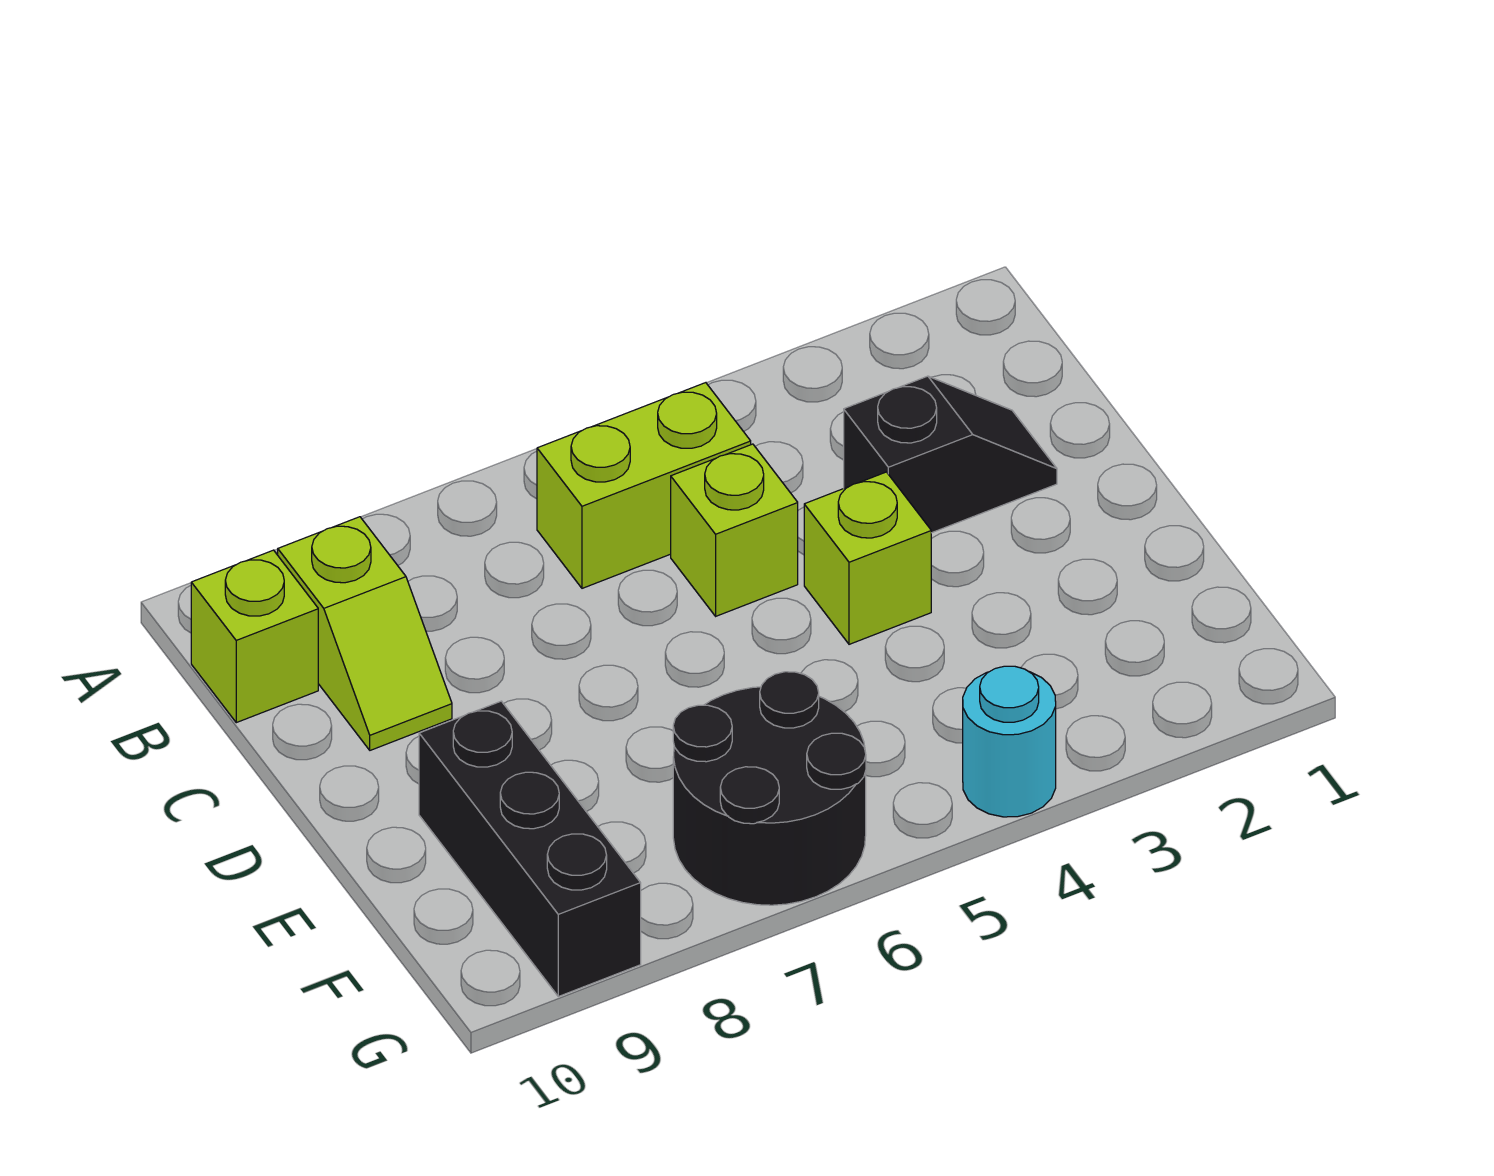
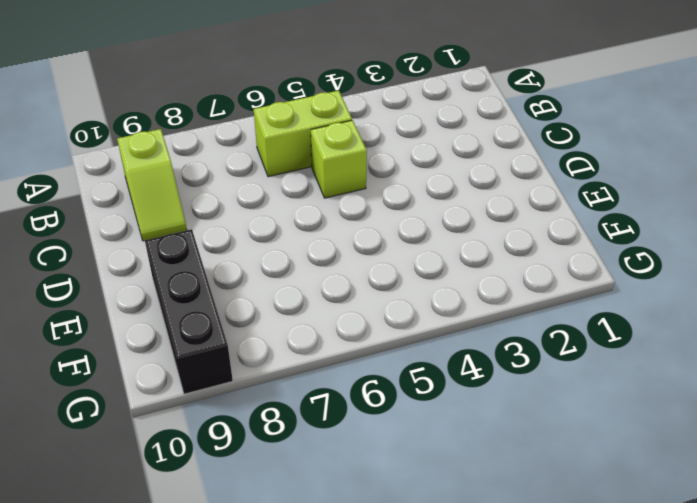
none -> lime 1x1 brick [191,550,318,723]
none -> black 1x2 slope [844,376,1057,533]

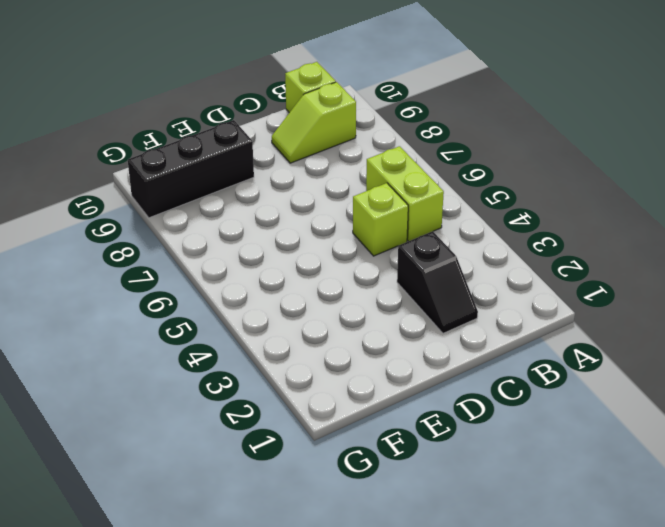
none -> lime 1x1 brick [804,472,931,644]
none -> black 2x2 round brick [673,672,866,905]

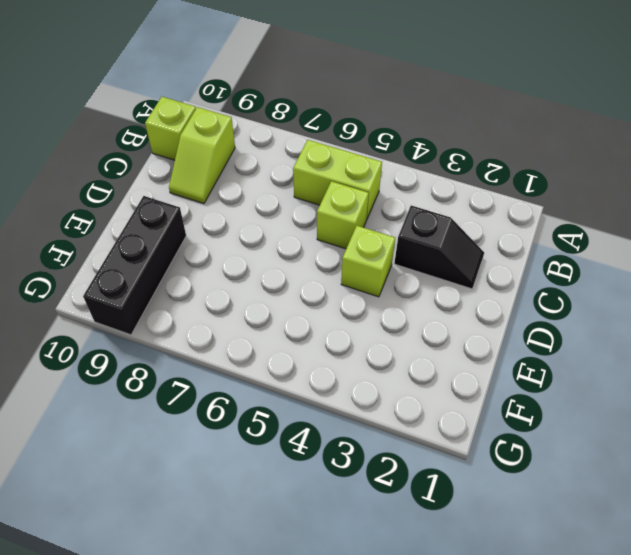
none -> black 2x2 round brick [673,672,866,905]
none -> cyan 1x1 round brick [963,666,1056,817]

